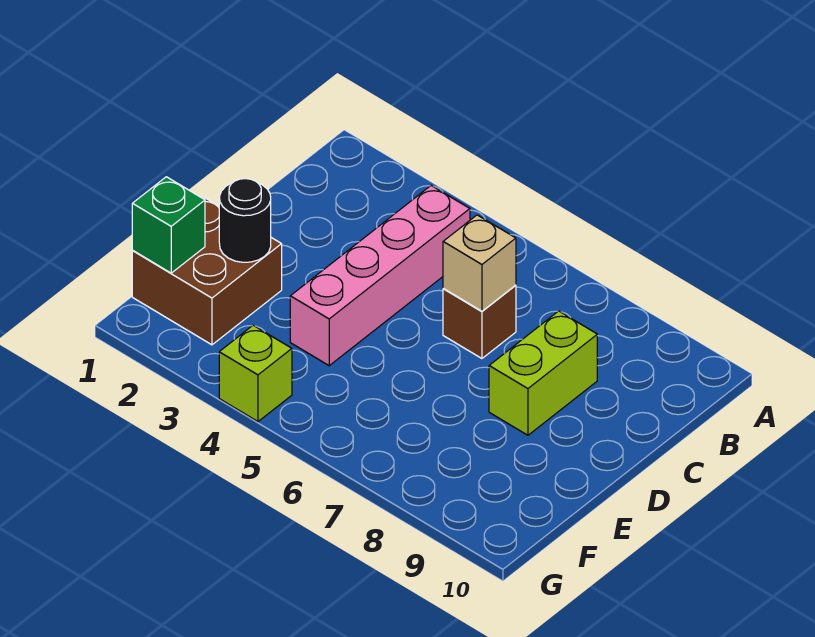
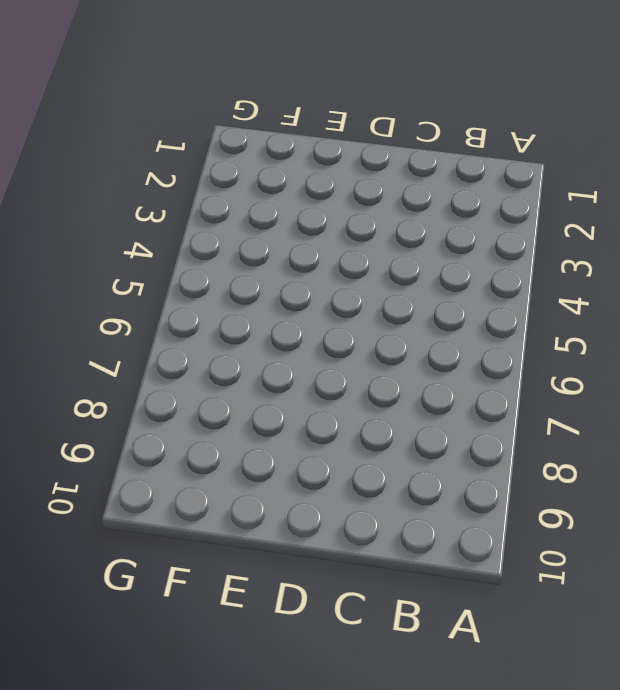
none -> pink 1x4 brick [290,186,470,366]
none -> brown 1x1 brick [443,285,516,358]

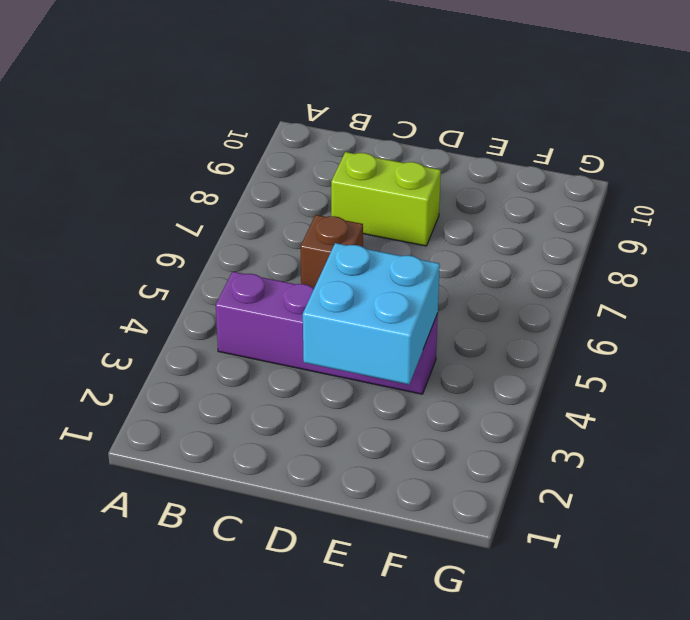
purple 1x4 brick [216,272,438,394] -> pink 1x4 brick [290,186,470,366]
cyan 2x2 brick [303,243,440,384] -> none
none -> brown 2x2 brick [132,196,282,345]
none -> lime 1x1 brick [219,325,292,422]

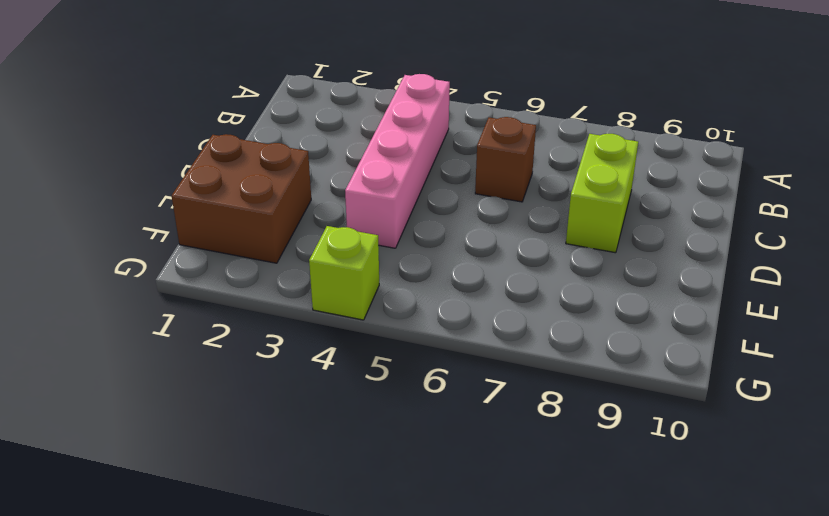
none -> tan 1x1 brick [443,215,516,311]
none -> black 1x1 round brick [219,179,271,262]

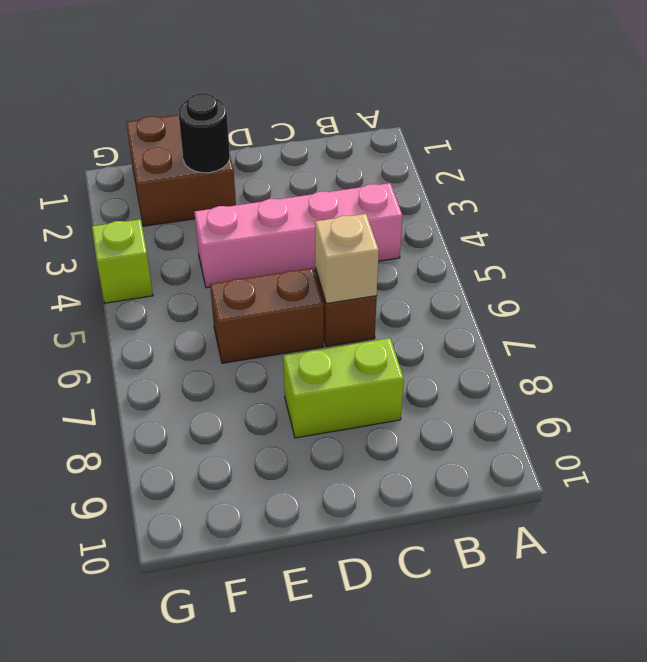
brown 1x2 brick [210,268,324,363] -> none
none -> green 1x1 brick [132,177,205,273]

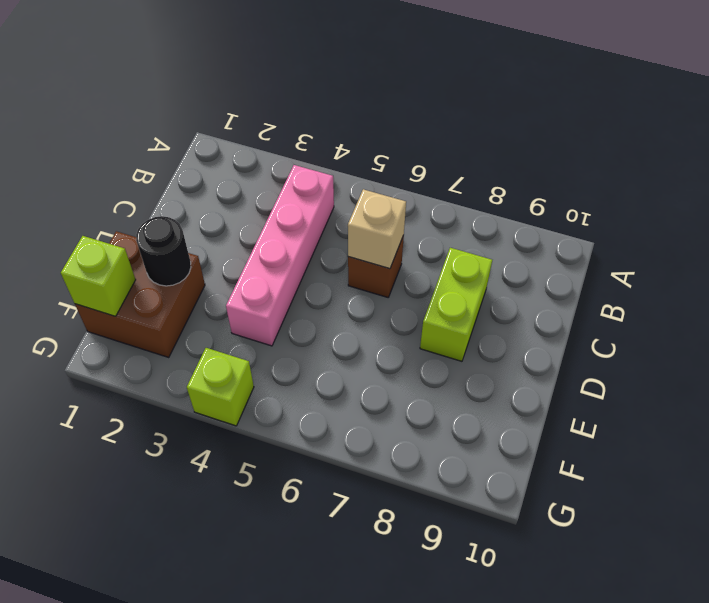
lime 1x1 brick [61,236,136,316] -> green 1x1 brick [132,177,205,273]

